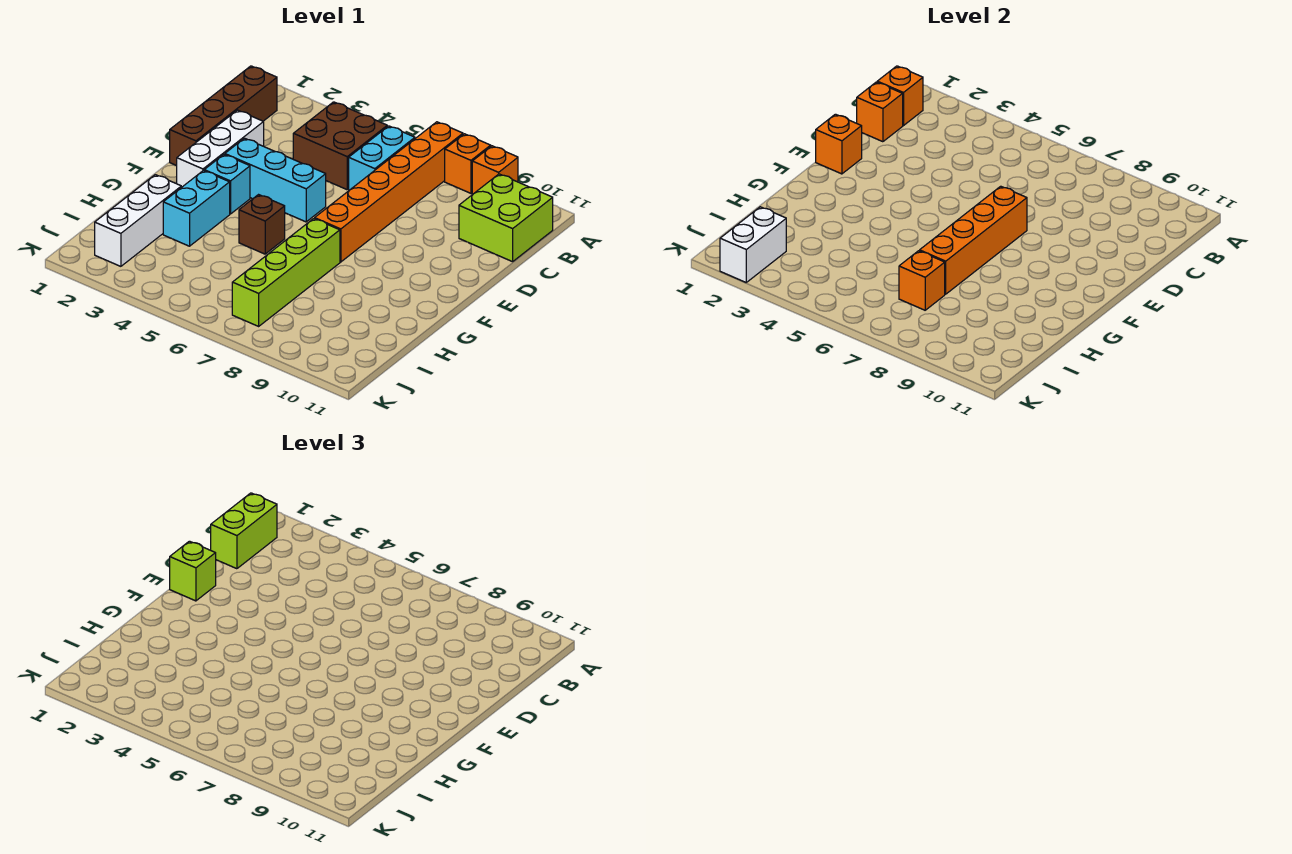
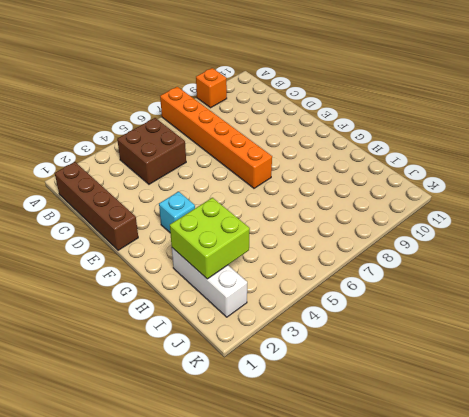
lime 2x2 brick [170,198,250,279] -> lime 2x2 brick moved to [459,174,553,262]
none -> orange 1x1 brick [445,134,491,193]
none -> cyan 1x2 brick [349,126,415,190]
none -> white 1x3 brick [177,110,264,187]

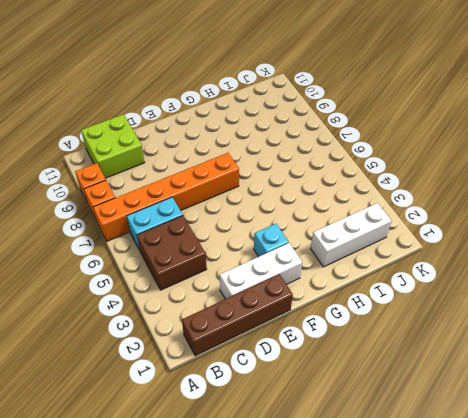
none -> cyan 1x3 brick [225,138,326,222]
none -> cyan 1x2 brick [163,171,230,246]
none -> brown 1x1 brick [239,195,285,254]

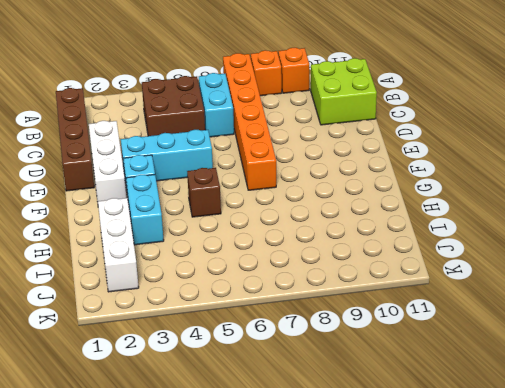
none -> lime 1x4 brick [232,219,340,326]
none -> orange 1x1 brick [877,66,923,126]
none -> orange 1x1 brick [857,82,903,142]

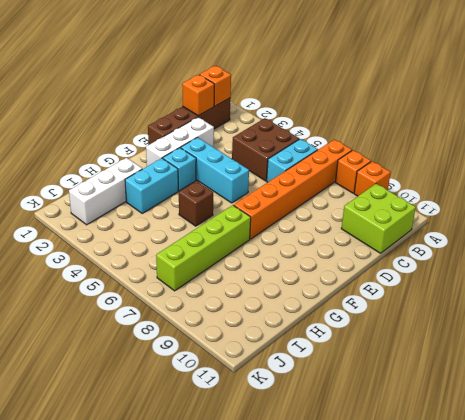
none -> orange 1x1 brick [816,114,862,174]
none -> orange 1x4 brick [920,186,1027,294]
none -> orange 1x1 brick [899,251,945,310]

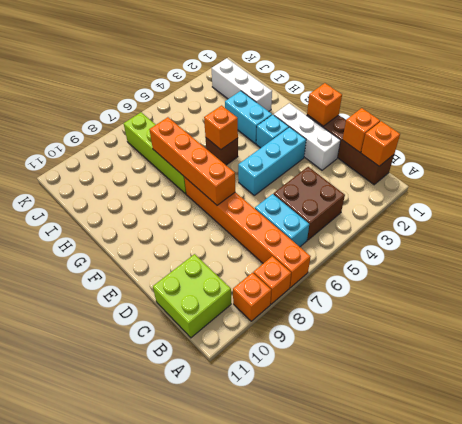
orange 1x1 brick [204,105,238,150] -> orange 1x1 brick moved to [899,251,945,310]
none -> white 1x2 brick [720,207,786,282]
none -> lime 1x2 brick [211,493,277,569]
none -> lime 1x1 brick [170,541,216,601]

